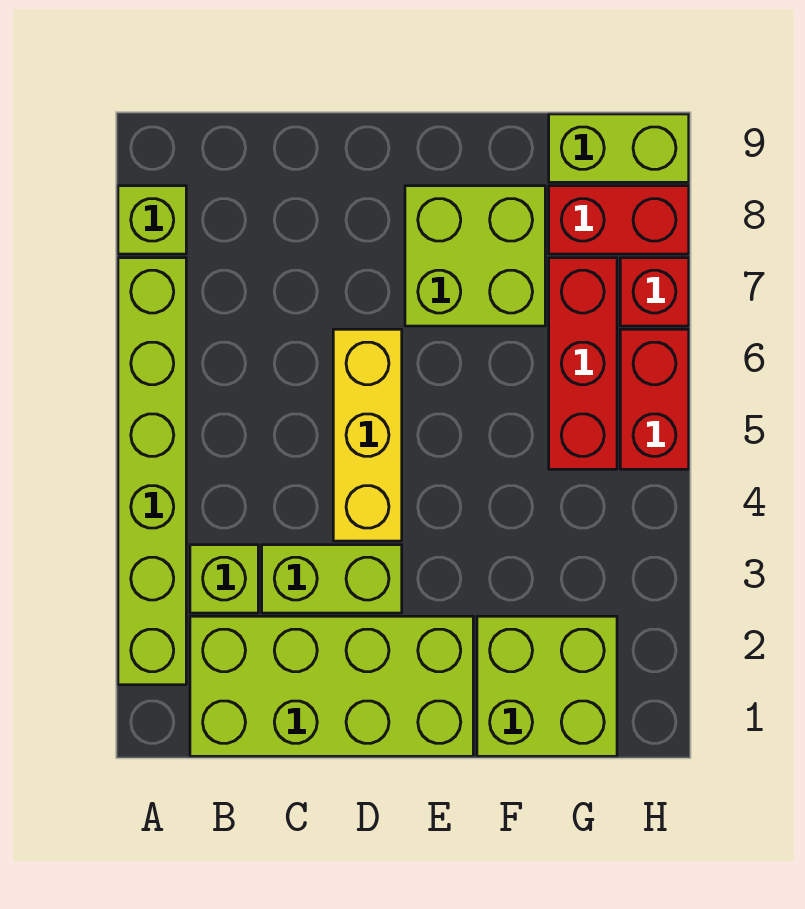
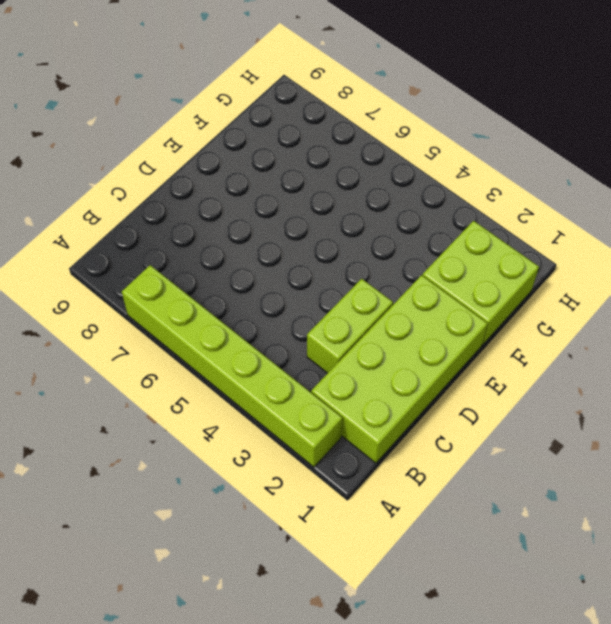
none -> lime 1x1 brick [118,186,186,254]
none -> lime 1x1 brick [190,545,258,613]
none -> yellow 1x3 brick [333,329,402,541]

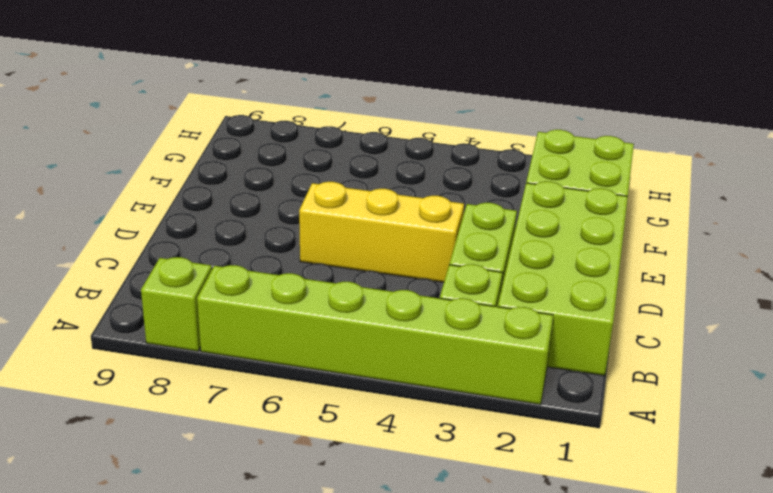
none -> lime 2x2 brick [405,186,545,326]
none -> red 1x3 brick [549,258,617,469]
none -> red 1x2 brick [549,186,689,254]

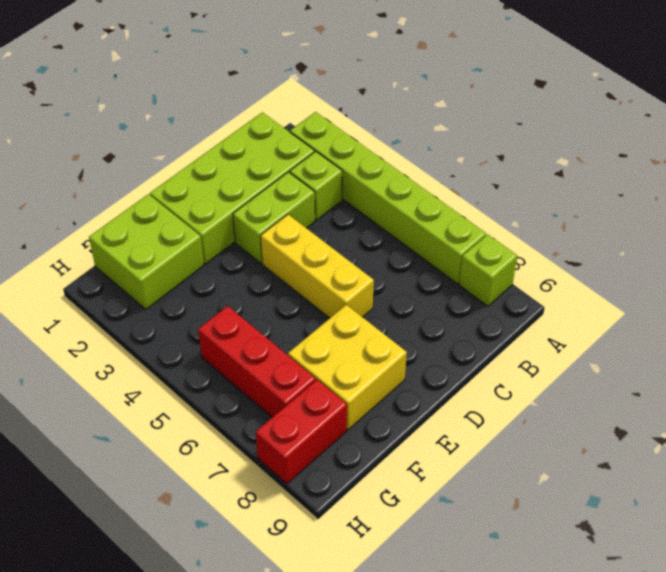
yellow 2x2 brick [288,305,407,430] -> lime 2x2 brick [405,186,545,326]
none -> lime 1x2 brick [549,114,689,182]
none -> red 1x2 brick [620,329,689,469]
none -> red 1x1 brick [620,258,689,326]

